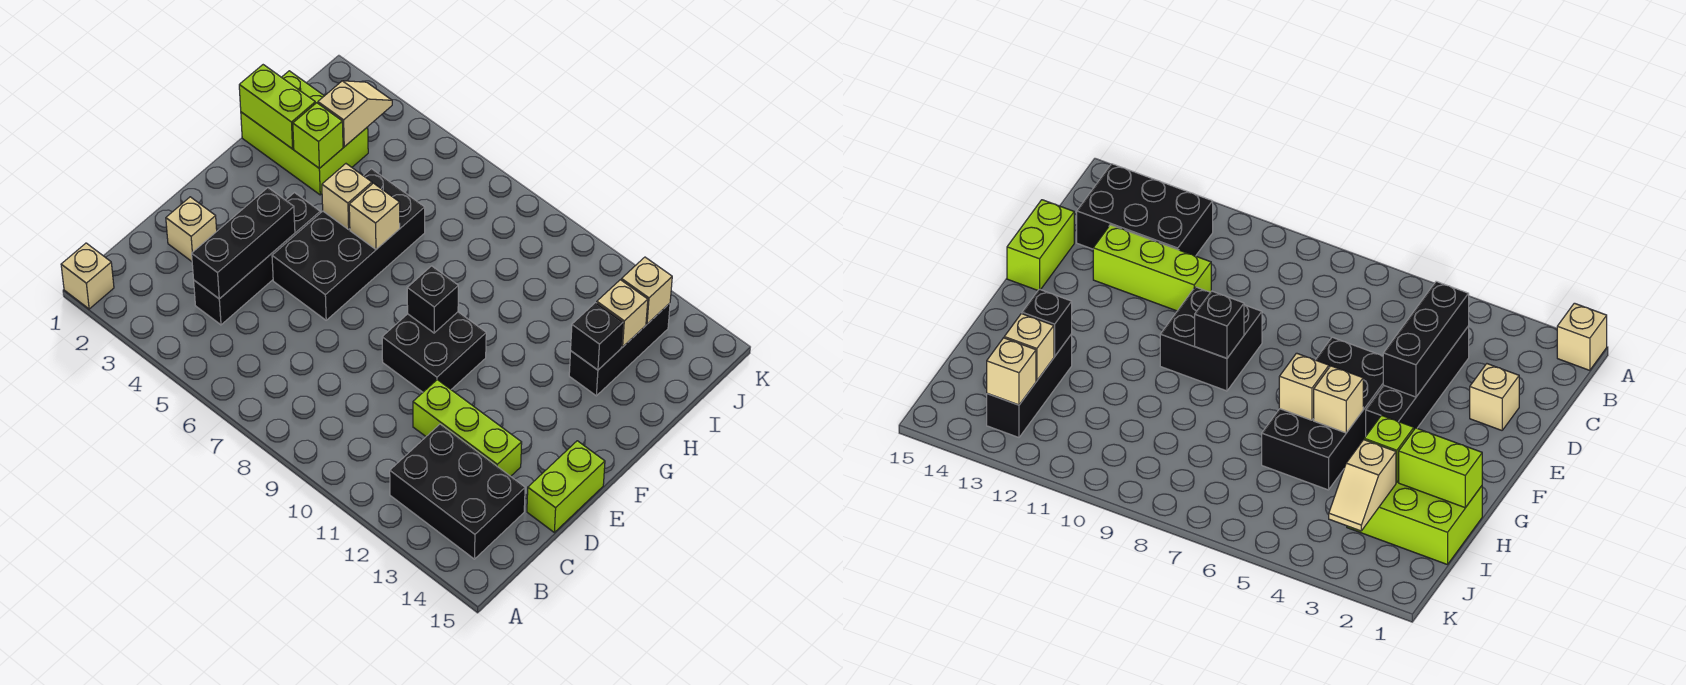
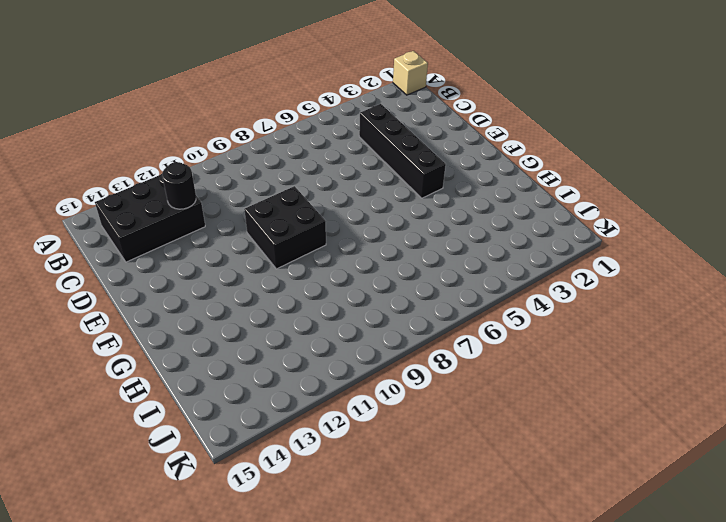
black 1x1 round brick [162,162,196,209] -> none
none -> tan 1x1 brick [166,197,217,261]
none -> lime 1x3 brick [413,380,522,476]
none -> lime 1x2 brick [527,441,605,532]

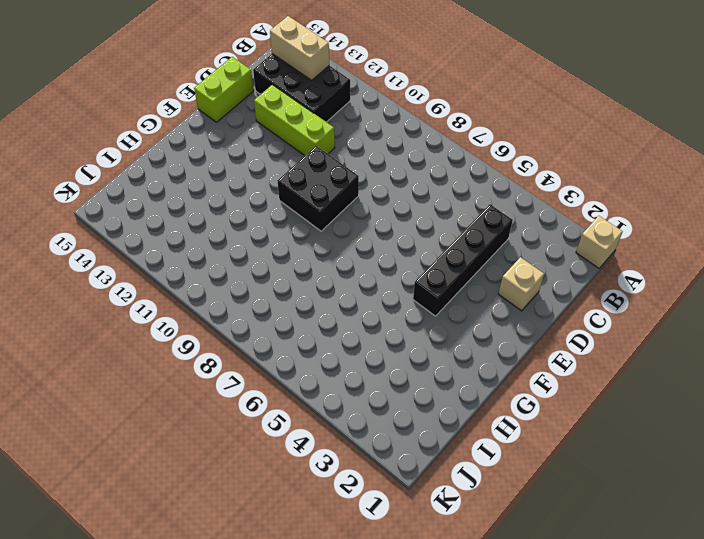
tan 1x2 brick [270,16,329,80] -> none
none -> black 2x4 brick [272,169,425,320]
none -> lime 2x3 brick [241,71,368,195]
none -> black 1x3 brick [569,303,670,396]

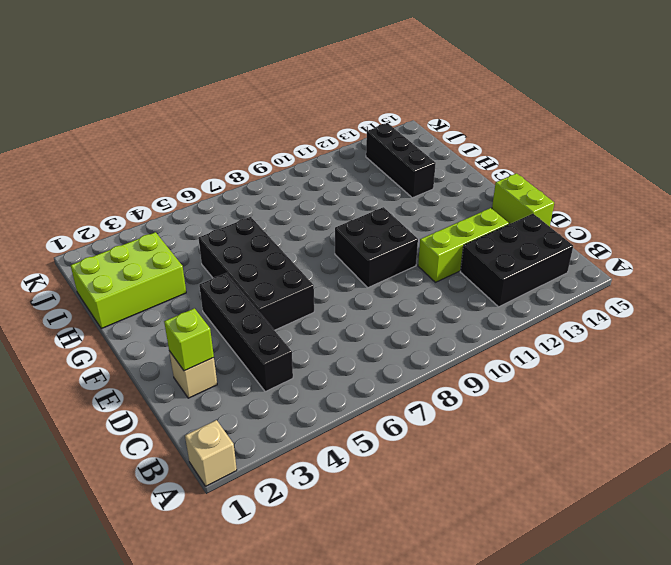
lime 1x1 brick [164,308,214,371] -> lime 1x1 brick moved to [293,103,343,168]
none -> black 1x3 brick [192,188,295,299]
none -> black 1x1 brick [407,266,458,333]
none -> tan 1x1 brick [322,164,372,229]

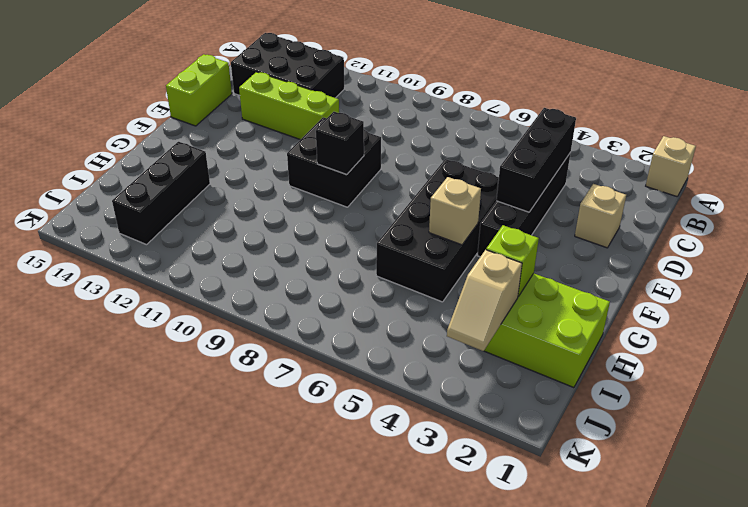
none -> tan 1x1 brick [349,183,400,249]
none -> lime 1x2 brick [239,65,315,149]
none -> black 1x1 brick [571,303,623,370]

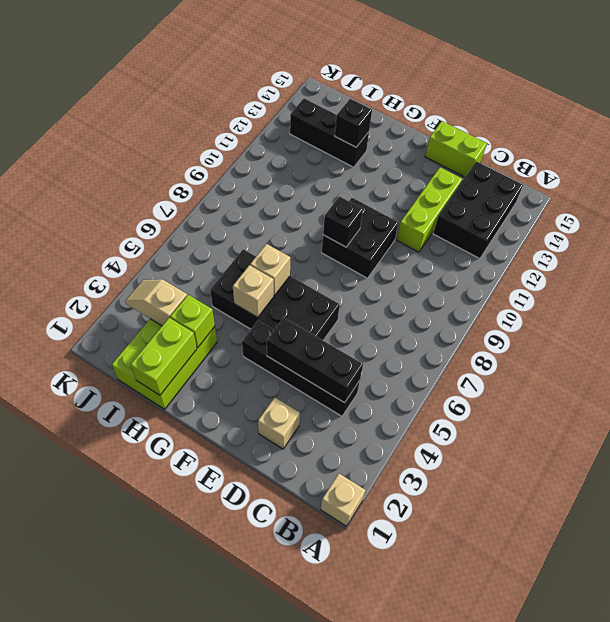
none -> tan 1x1 brick [597,280,648,347]
none -> tan 1x1 brick [621,257,672,324]

